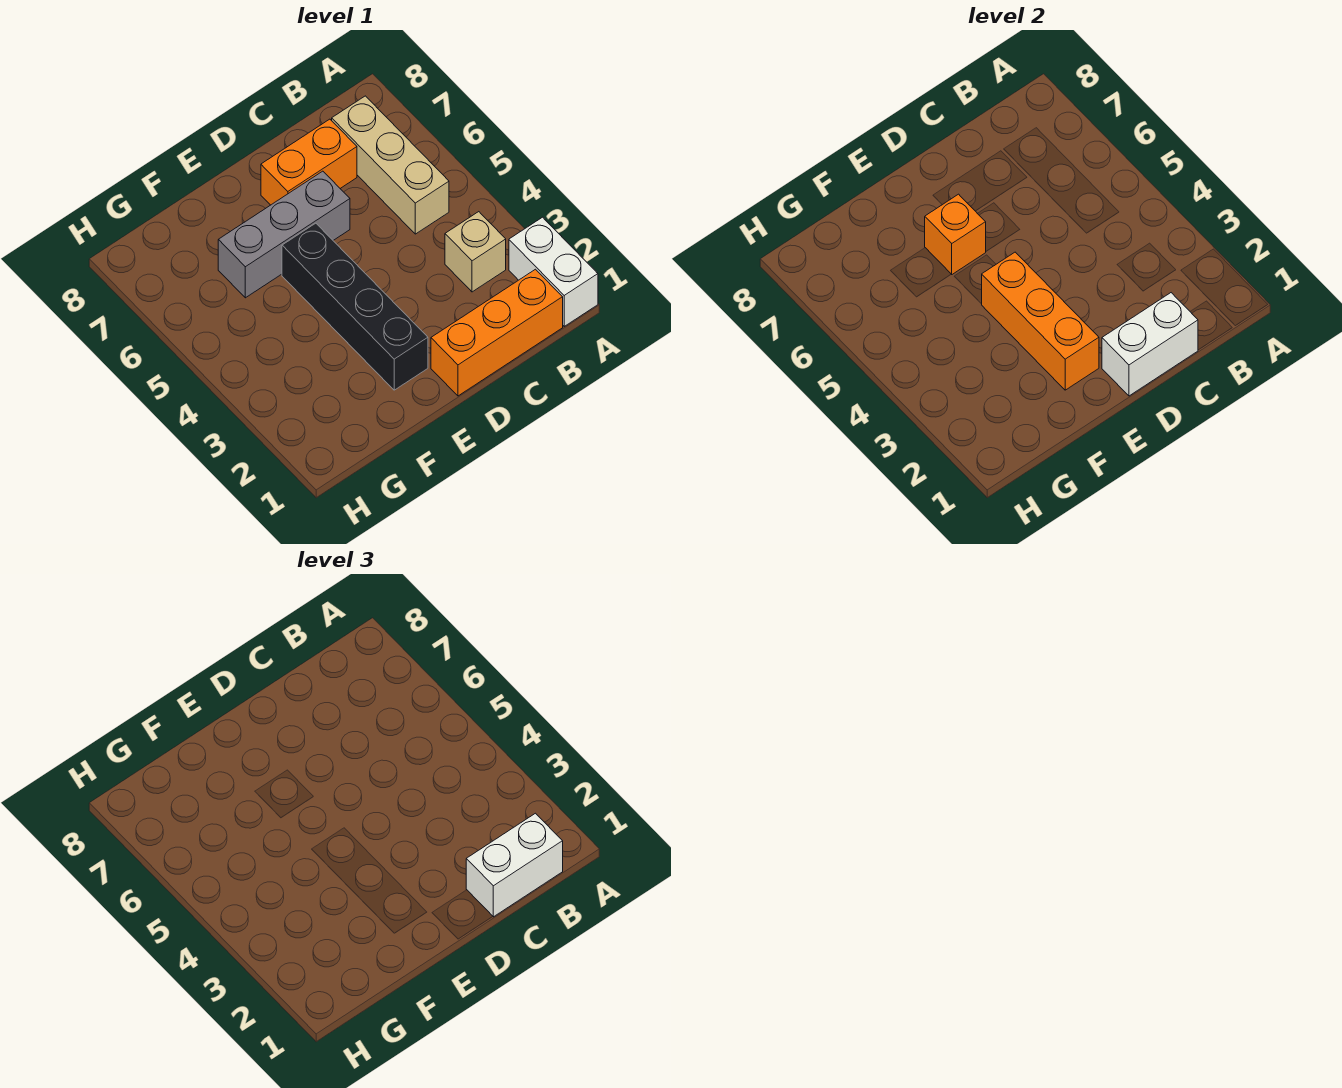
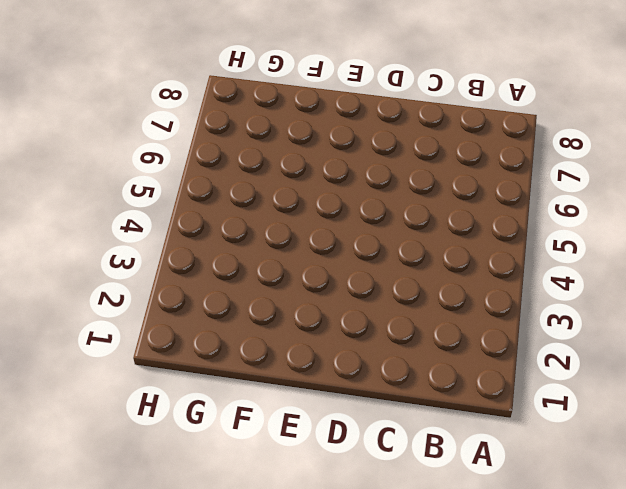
none -> white 1x2 brick [509,217,598,326]
none -> orange 1x3 brick [431,269,563,396]

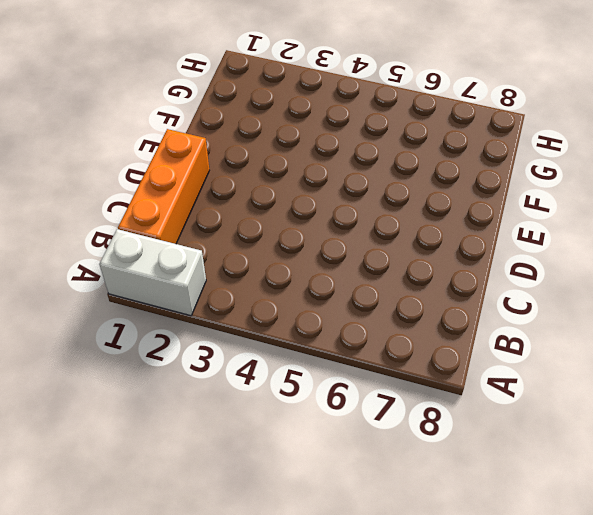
none -> tan 1x1 brick [445,212,506,292]
none -> tan 1x3 brick [332,96,449,234]

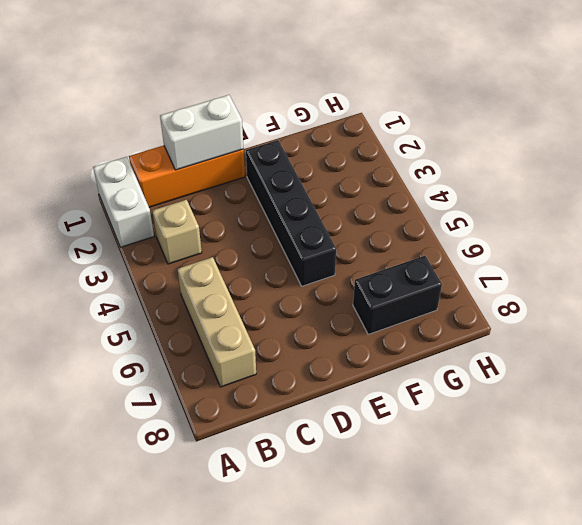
black 1x2 brick [353,256,442,334] -> none
none -> orange 1x2 brick [261,119,357,205]
none -> grey 1x3 brick [218,171,350,298]

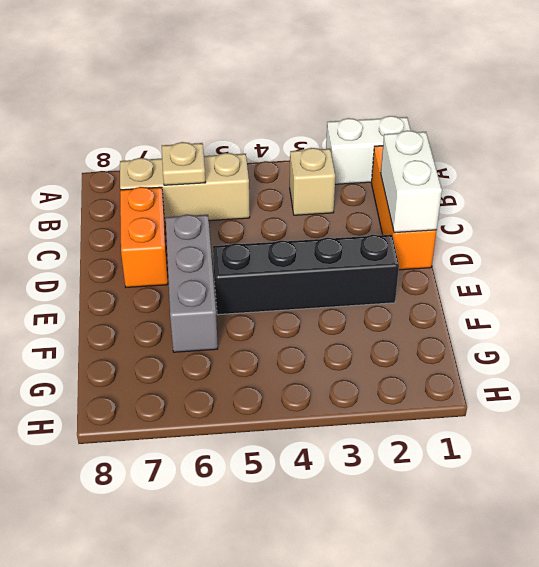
tan 1x1 plate [162,142,206,185] -> none
none -> orange 1x3 brick [982,252,1099,390]
none -> orange 1x1 brick [925,194,986,274]

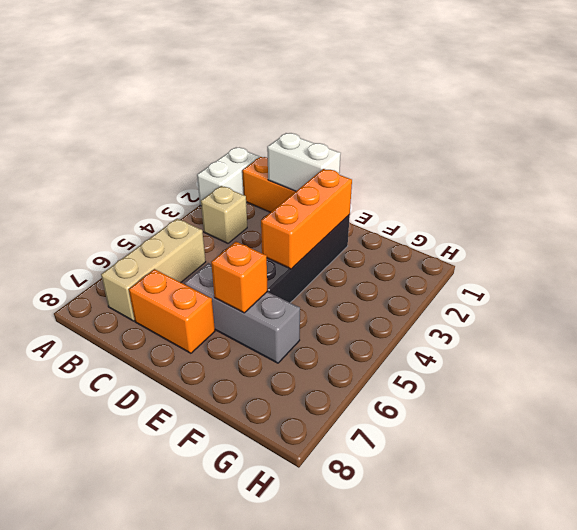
none -> white 1x2 brick [466,813,563,917]

